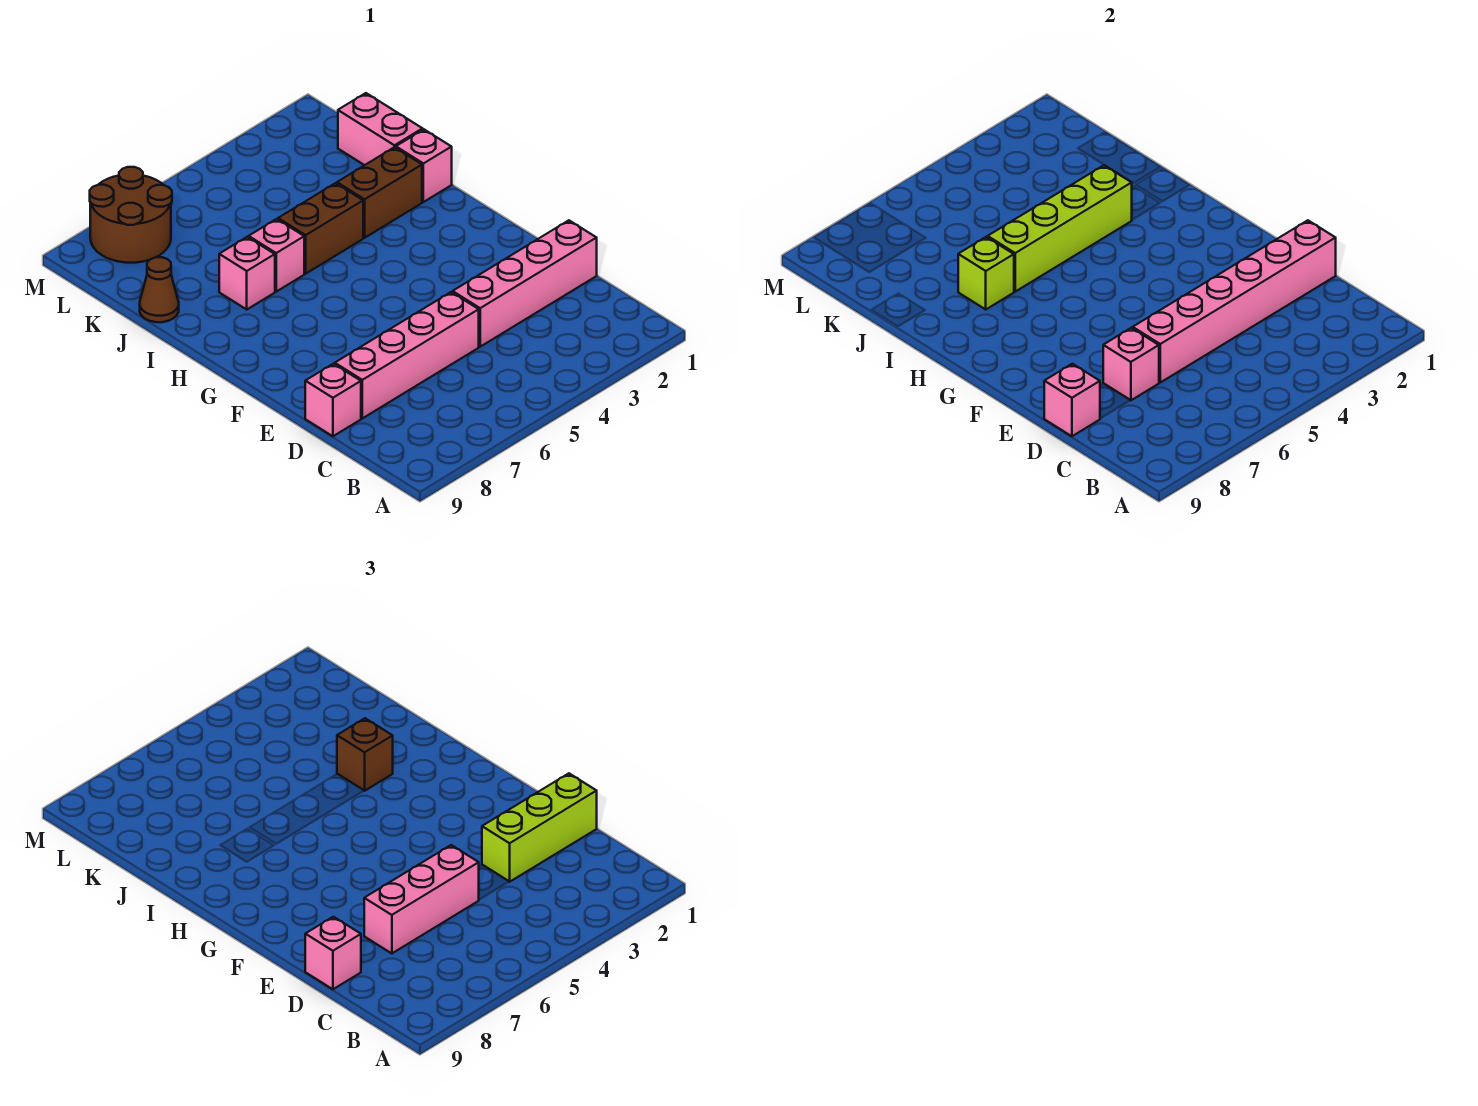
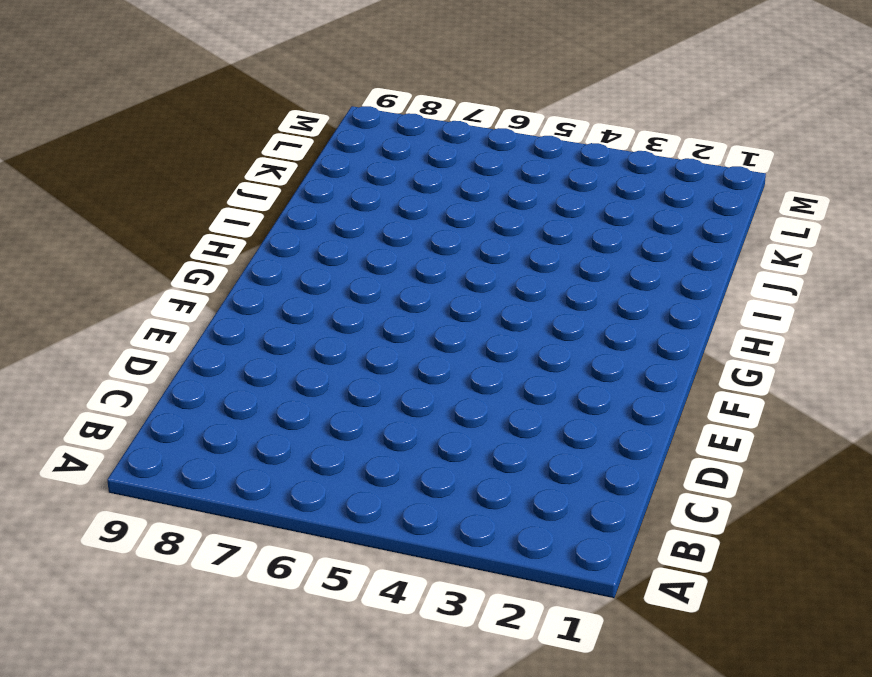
none -> pink 1x4 brick [453,220,597,347]
none -> pink 1x4 brick [335,292,479,418]
none -> pink 1x1 brick [305,364,361,436]

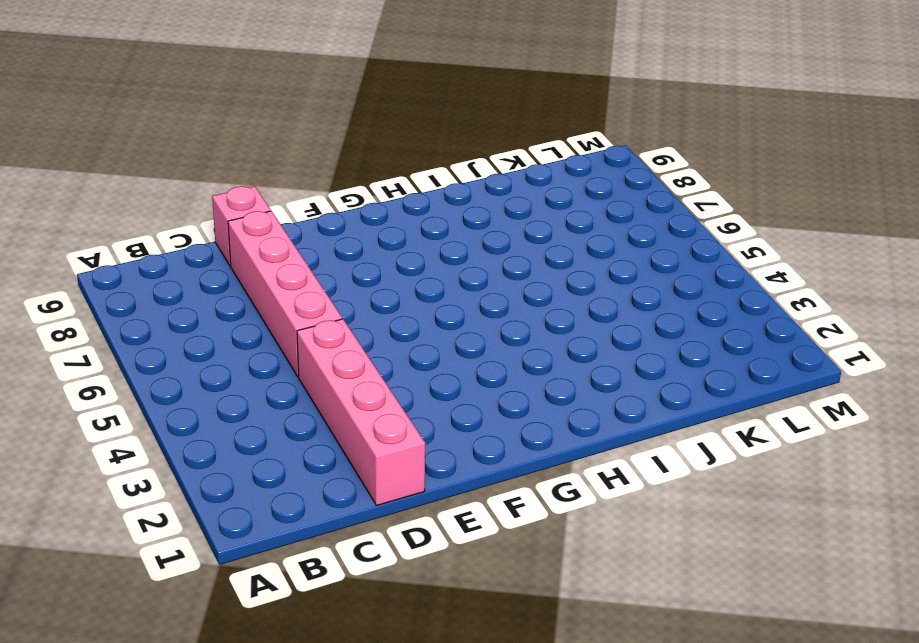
none -> pink 1x1 brick [396,129,452,202]
none -> brown 1x2 brick [337,147,422,238]
none -> brown 1x2 brick [278,183,363,274]

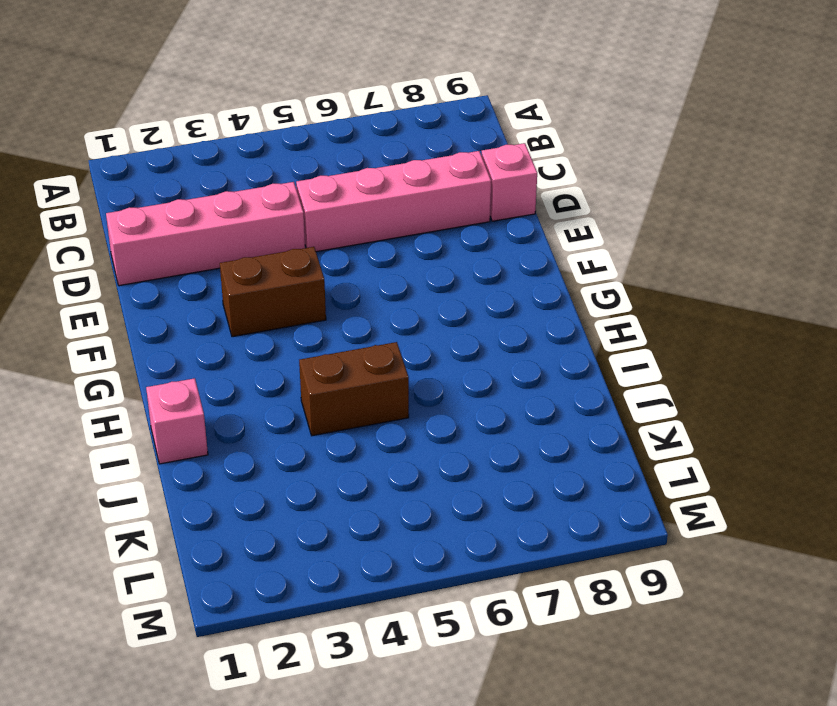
brown 1x2 brick [220,247,326,337] -> brown 1x2 brick moved to [337,147,422,238]
none -> pink 1x1 brick [249,219,304,291]
none -> pink 1x1 brick [219,237,275,309]
none -> pink 1x2 brick [338,93,423,165]

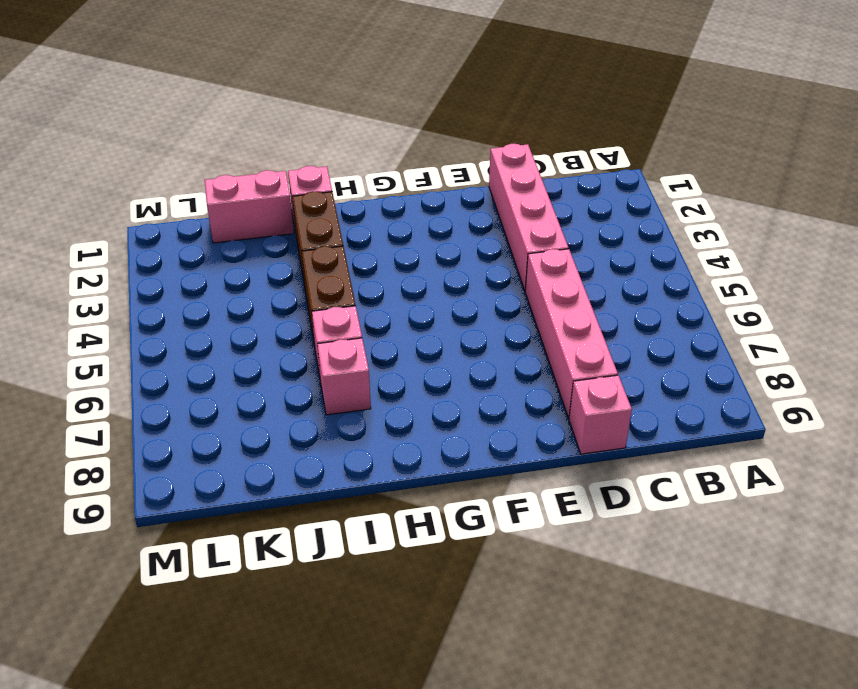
none -> brown 1x1 cone [140,257,179,322]
none -> brown 2x2 round brick [90,167,172,263]
none -> pink 1x6 brick [1133,220,1336,382]

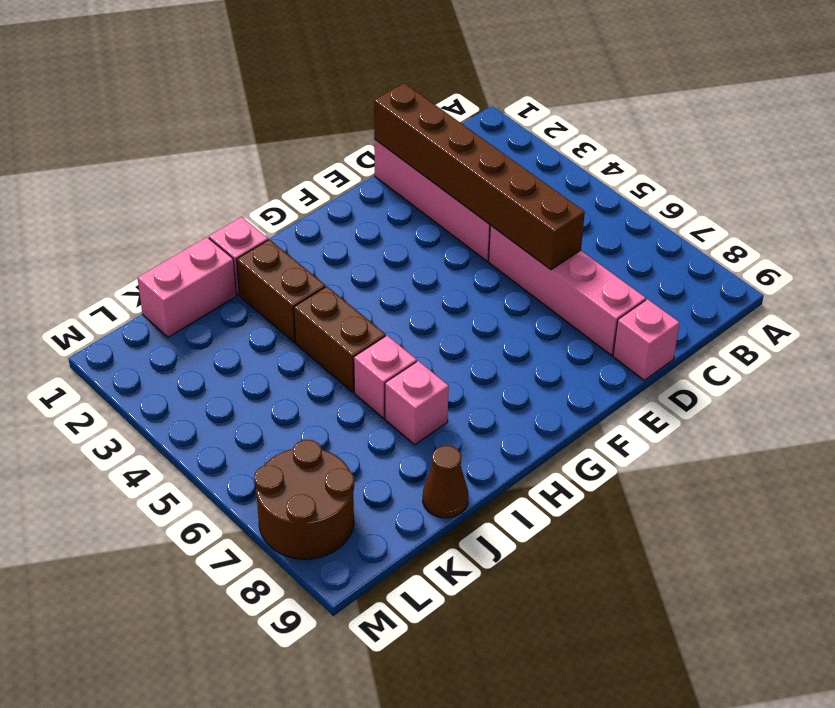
brown 1x6 brick [374,83,585,270] -> pink 1x6 brick [1133,220,1336,382]
none -> pink 1x1 brick [1103,328,1159,400]
none -> pink 1x1 brick [1044,364,1100,436]
none -> lime 1x4 brick [988,165,1132,291]

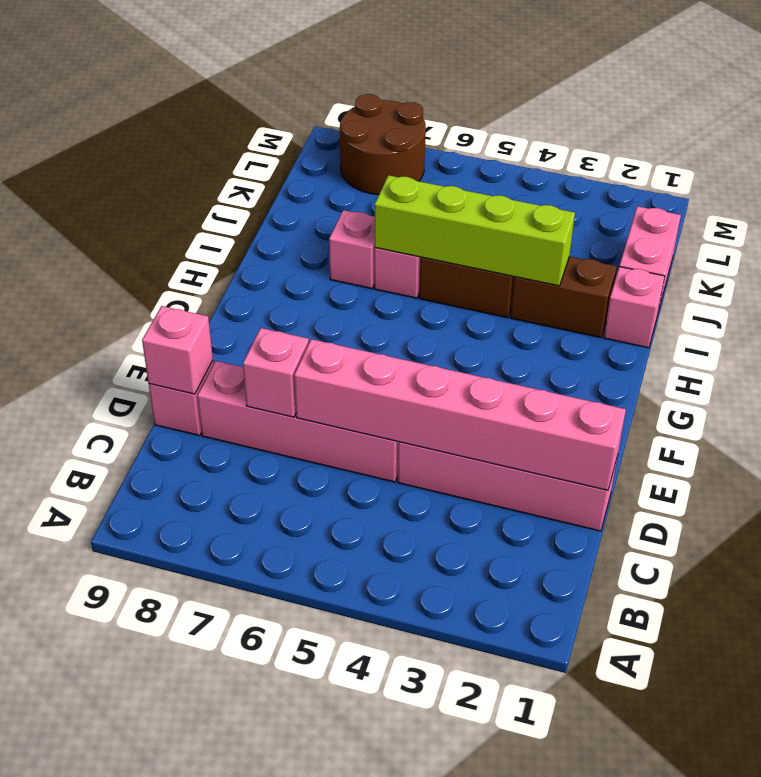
none -> brown 1x1 cone [140,257,179,322]
none -> lime 1x1 brick [958,237,1014,309]
none -> lime 1x3 brick [482,773,597,882]

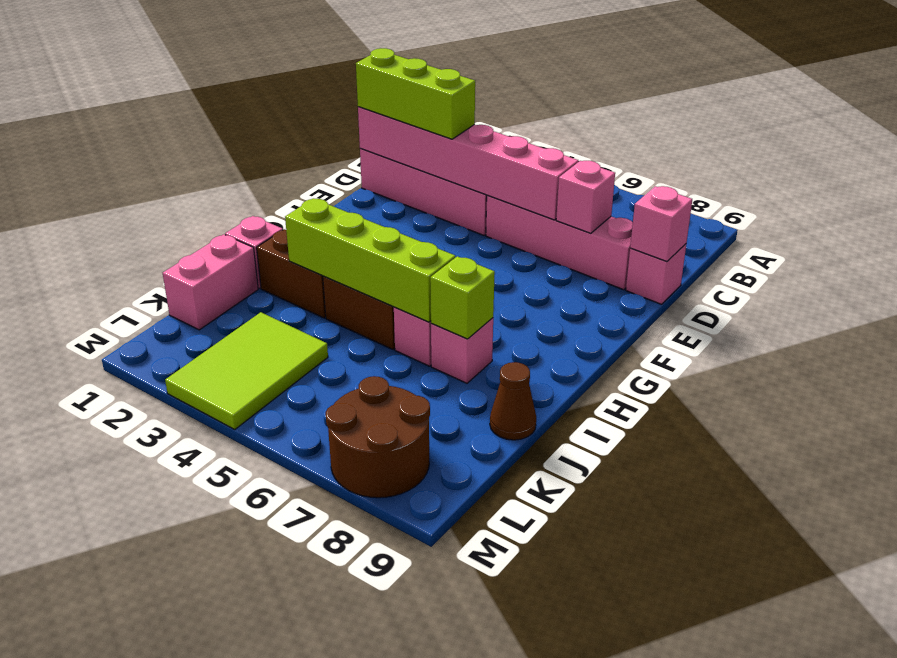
lime 2x3 tile [165,312,328,429] -> none
none -> pink 1x3 brick [364,845,479,953]
none -> pink 1x1 brick [305,917,361,989]
none -> brown 1x1 brick [337,718,393,791]

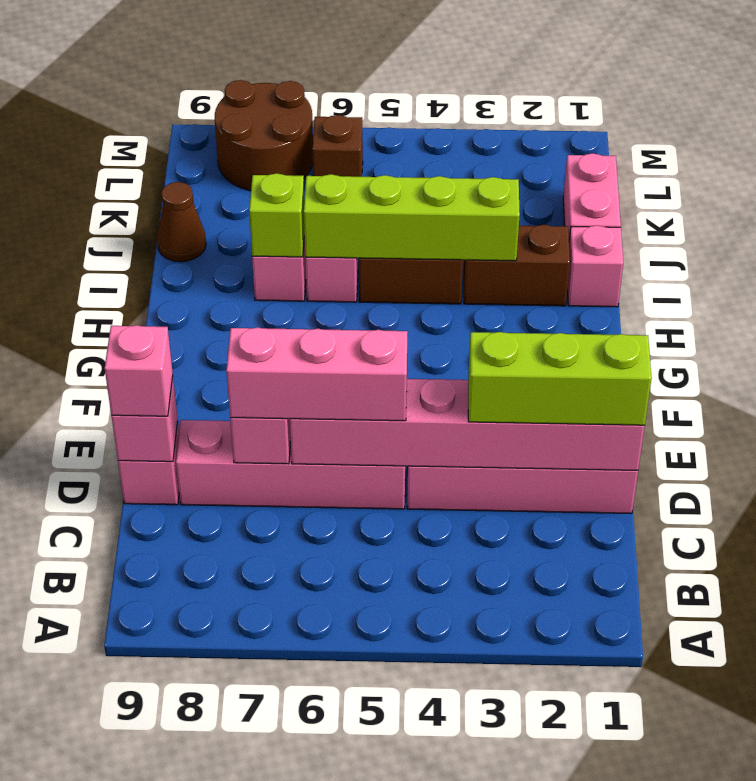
brown 1x1 brick [313,115,363,177] -> brown 1x1 brick moved to [337,718,393,791]

